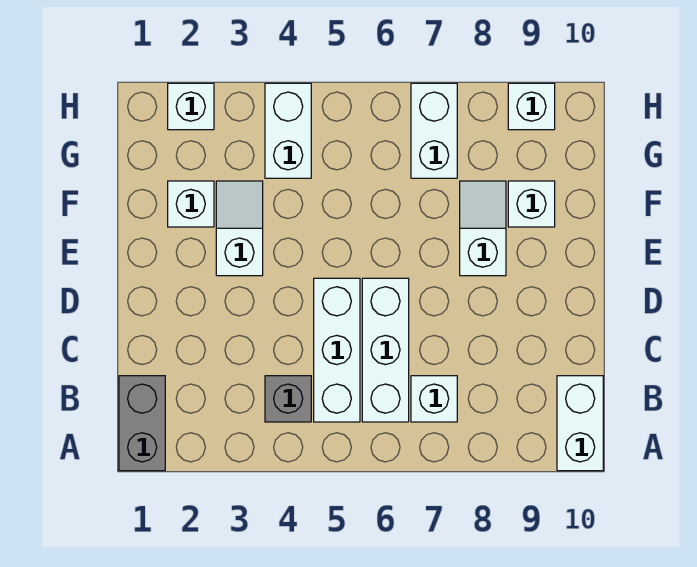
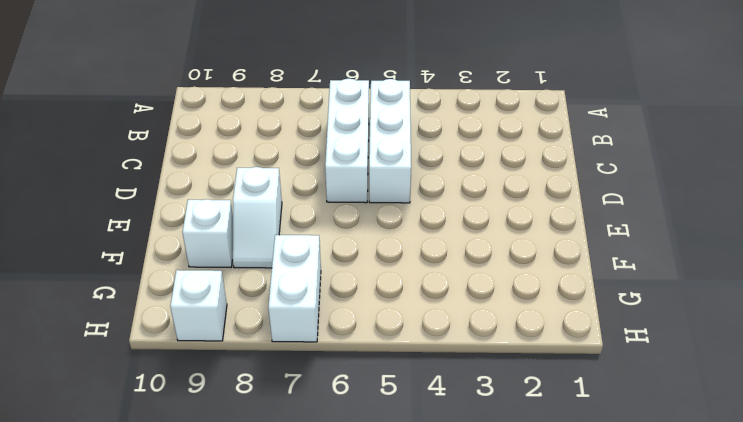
none -> grey 1x2 brick [119,376,165,471]
none -> white 1x2 brick [557,376,603,471]
none -> grey 1x1 brick [265,376,311,422]

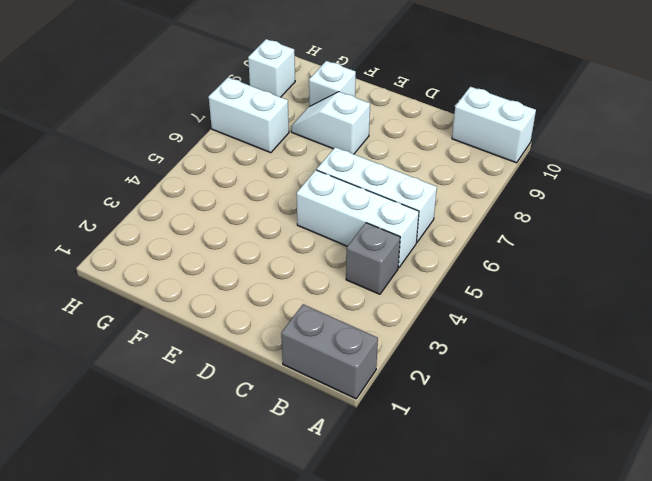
none -> white 1x1 brick [411,376,457,422]
none -> white 1x2 slope [216,181,263,276]
none -> white 1x1 brick [168,181,214,227]

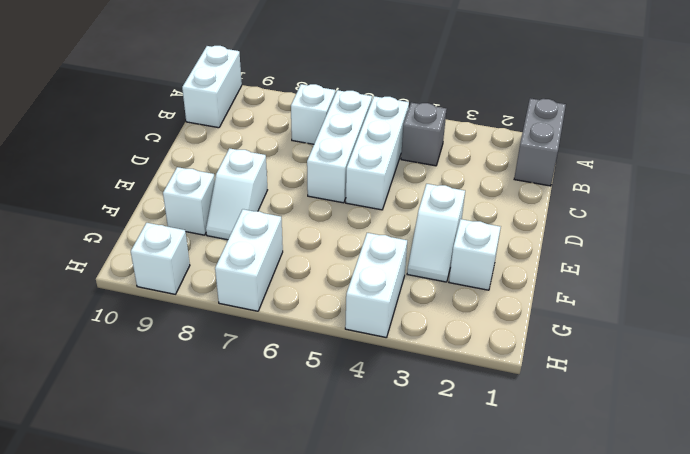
none -> white 1x1 brick [168,83,214,130]

